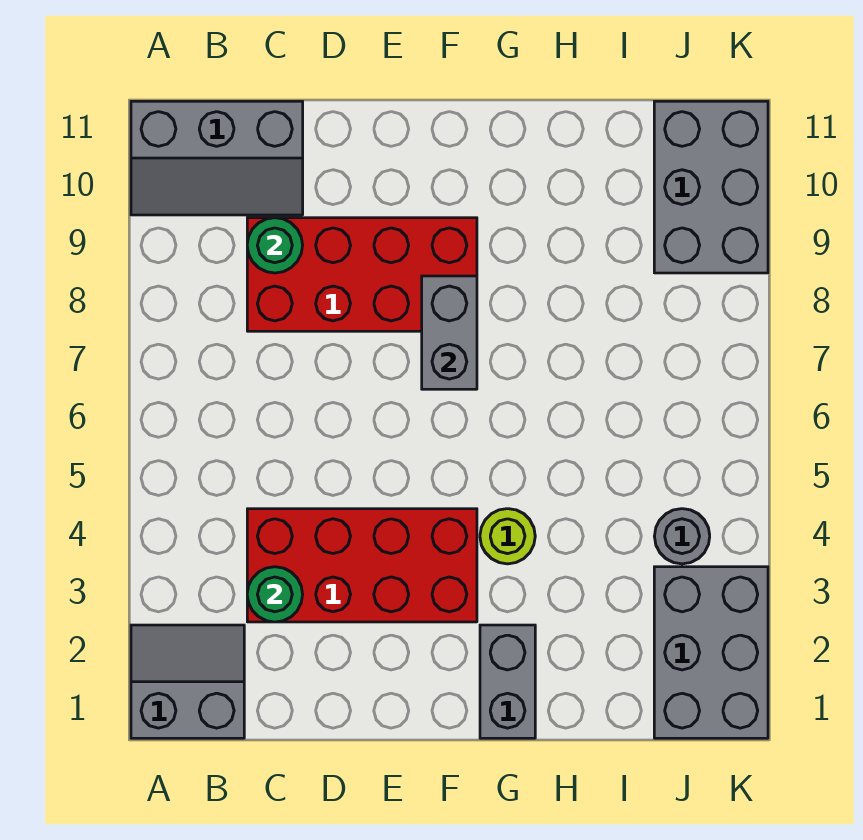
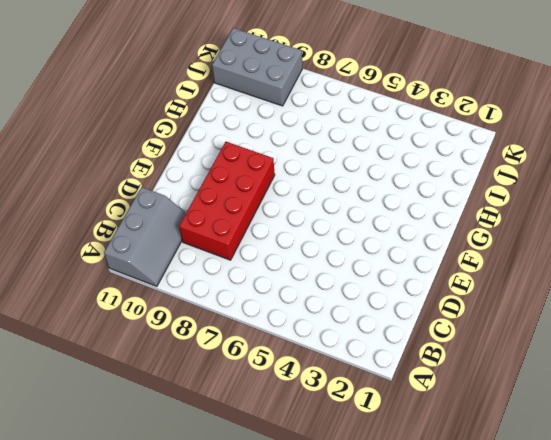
none -> grey 2x2 slope [131,625,244,738]
none -> red 2x4 brick [247,509,477,622]
none -> grey 1x2 brick [480,625,535,738]

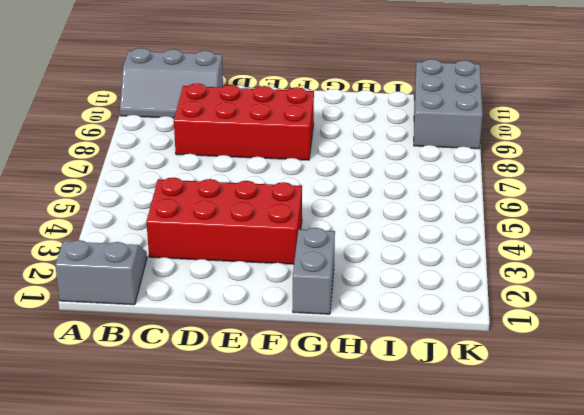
none -> lime 1x1 round brick [480,509,535,564]
none -> grey 2x3 brick [654,567,768,738]
none -> grey 1x1 round brick [654,509,710,564]

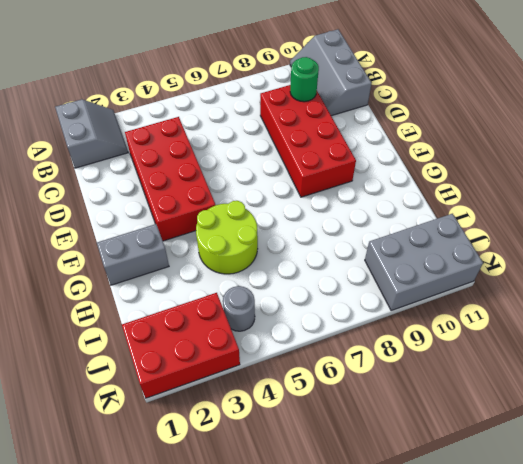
lime 2x2 round brick [196,201,258,274] -> lime 1x1 round brick [480,509,535,564]
red 2x3 brick [122,293,240,398] -> grey 2x3 brick [654,567,768,738]
none -> green 1x1 round brick [247,567,303,622]
none -> grey 1x2 brick [422,276,477,389]

